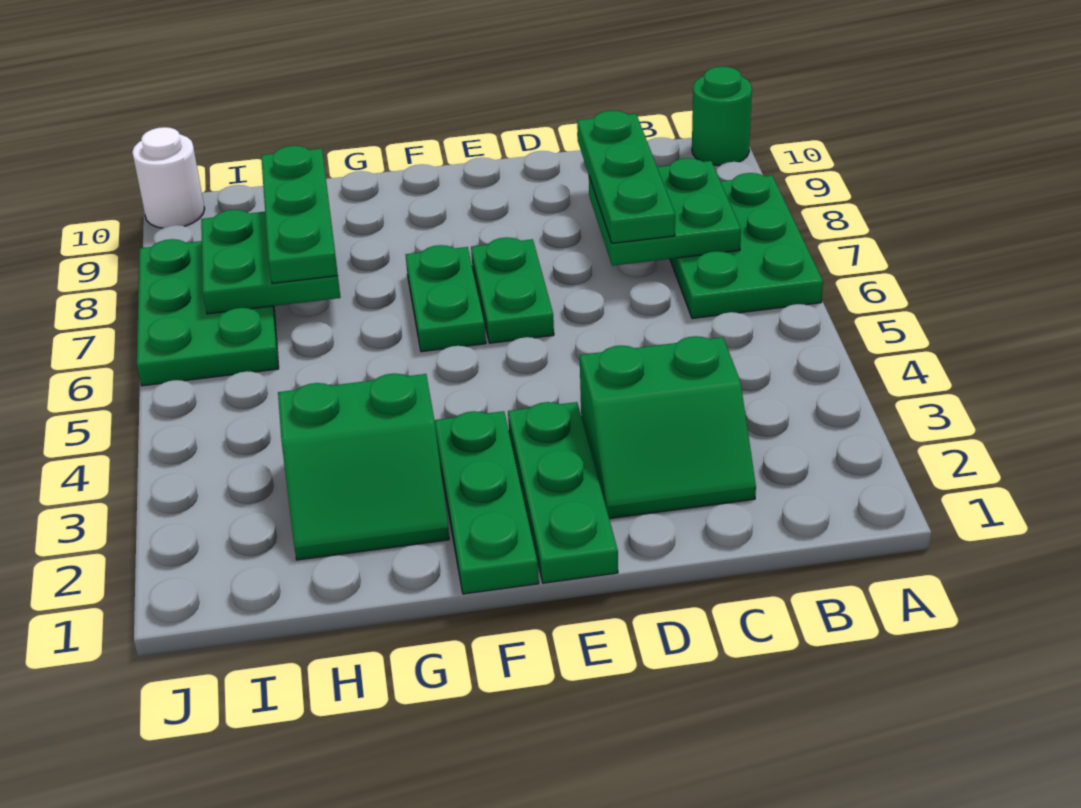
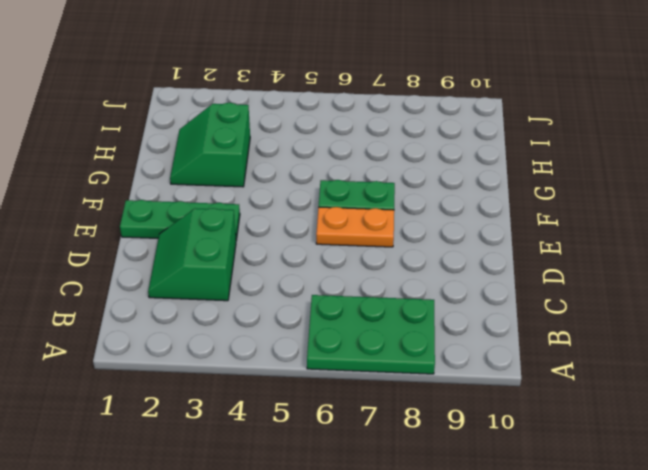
orange 1x2 plate [316,207,394,247] -> green 1x2 plate [471,237,554,343]
none -> green 1x1 round brick [692,67,752,166]
none -> green 1x3 plate [434,411,539,594]
none -> green 2x3 plate [137,239,279,386]

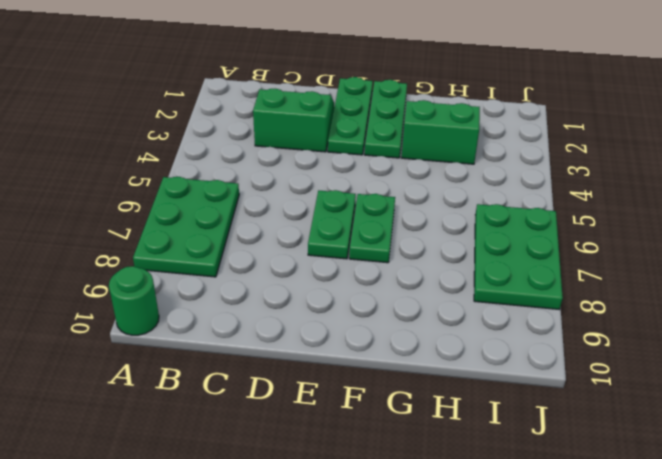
none -> white 1x1 round brick [132,127,205,228]
none -> green 2x2 plate [589,158,741,266]
none -> green 2x2 plate [201,210,341,314]

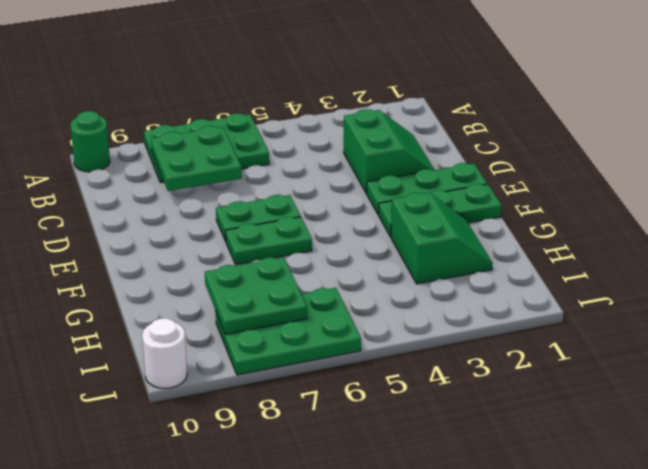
none -> green 1x3 plate [577,111,675,243]
none -> green 1x3 plate [261,146,338,283]

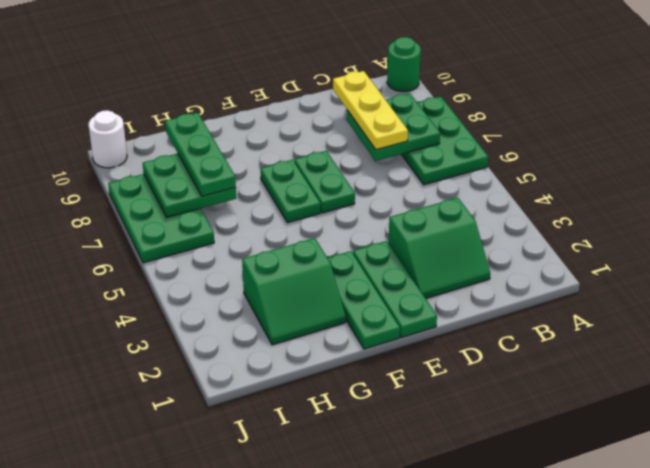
yellow 1x3 plate [333,71,408,150] -> green 1x3 plate [577,111,675,243]

